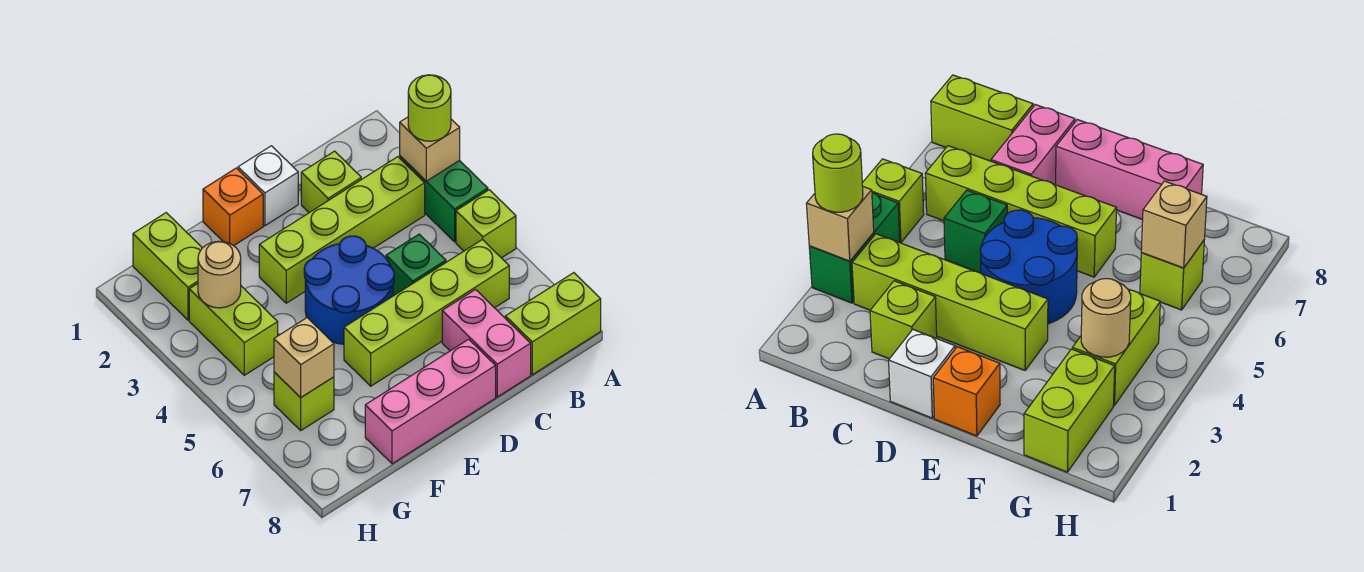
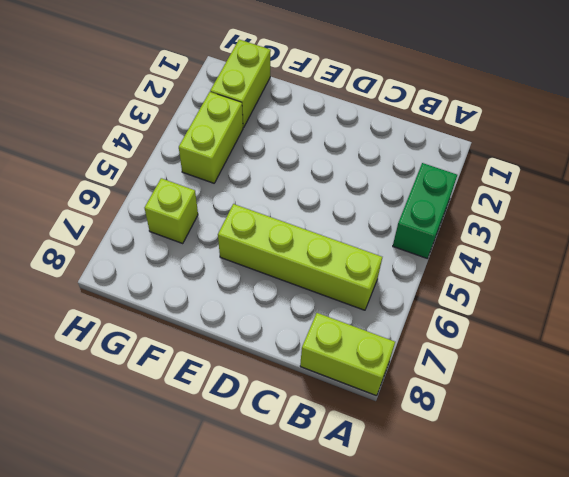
none -> lime 1x1 brick [456,190,516,258]
none -> lime 1x4 brick [259,157,425,303]
none -> lime 1x1 brick [301,151,361,213]

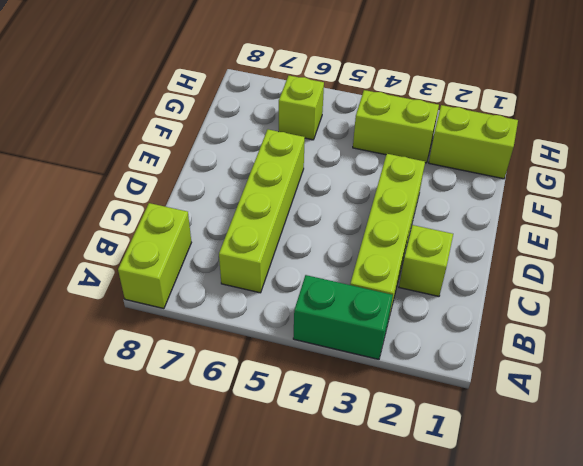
none -> lime 1x1 brick [456,190,516,258]
none -> green 1x1 brick [386,234,446,296]
none -> pink 1x2 brick [442,290,531,397]

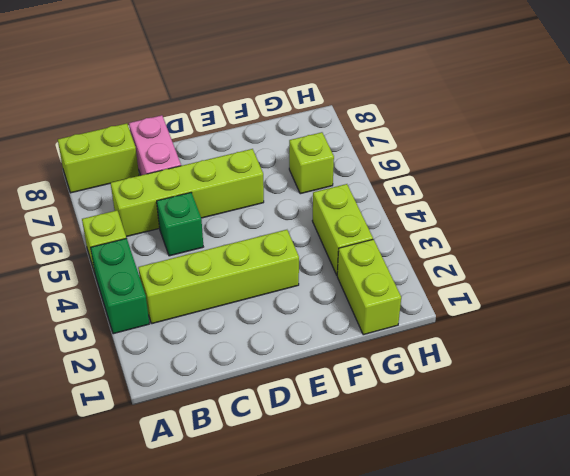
none -> lime 1x1 brick [301,151,361,213]
none -> white 1x1 brick [238,146,298,226]
none -> blue 2x2 round brick [304,236,394,344]

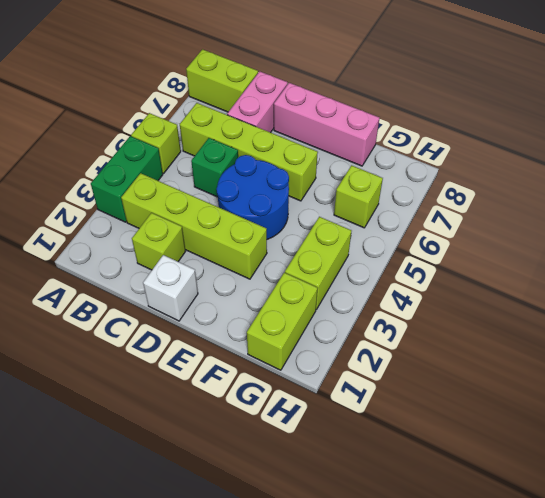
none -> orange 1x1 brick [203,168,263,246]
none -> tan 1x1 brick [400,117,460,181]
none -> tan 1x1 round brick [198,241,241,308]

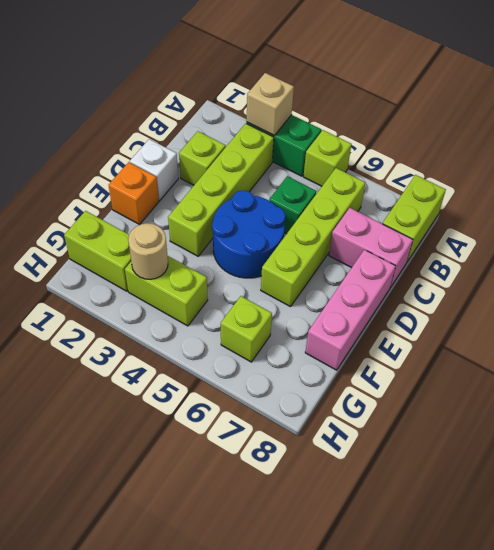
none -> tan 1x1 brick [274,318,334,398]
none -> lime 1x1 round brick [408,75,451,141]

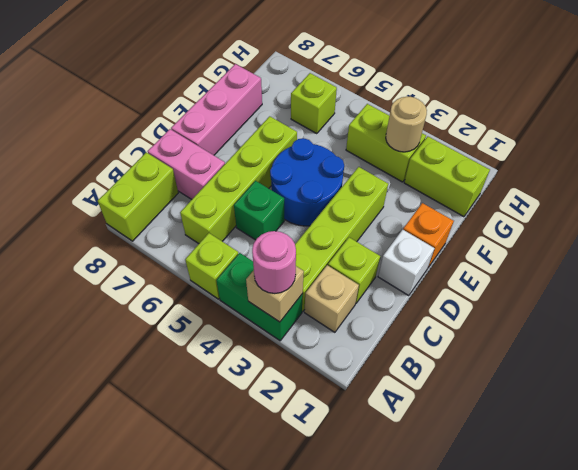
pink 1x1 round brick [252,231,296,293] -> lime 1x1 round brick [408,75,451,141]
tan 1x1 brick [304,265,359,332] -> tan 1x1 brick moved to [274,318,334,398]

